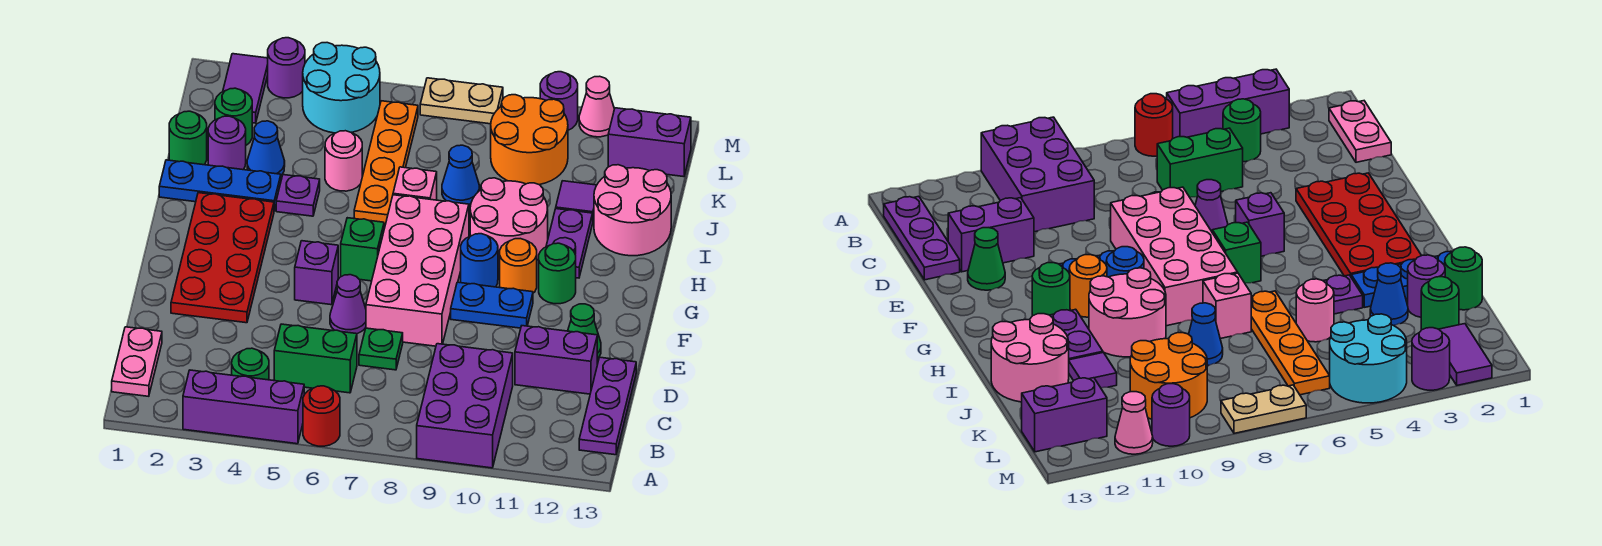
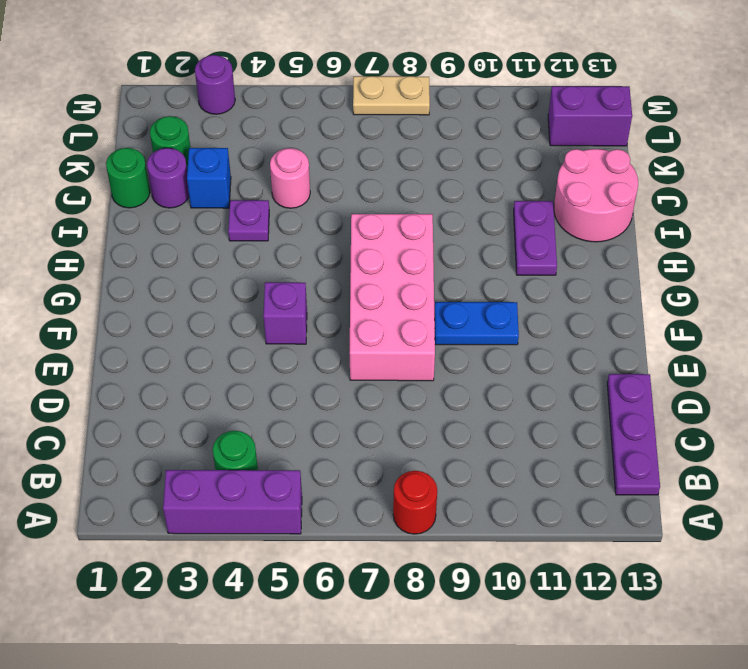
red 1x1 round brick [393,471,437,534] -> red 1x1 round brick moved to [303,386,340,446]
blue 1x1 brick [187,148,231,208] -> blue 1x1 cone [247,121,285,175]
none -> purple 2x3 brick [417,344,513,468]
none -> pink 1x2 plate [112,327,162,396]
none -> green 1x2 brick [274,324,357,393]
none -> green 1x1 plate [359,328,403,370]

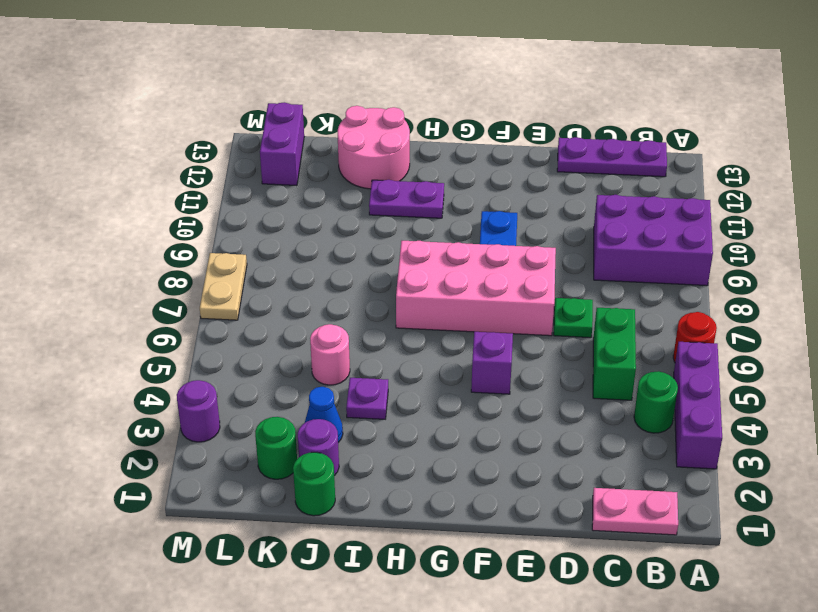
none -> purple 1x2 brick [515,326,597,394]
none -> red 2x4 plate [171,193,274,323]
none -> purple 1x1 cone [330,275,366,334]
none -> green 1x1 cone [568,304,601,359]

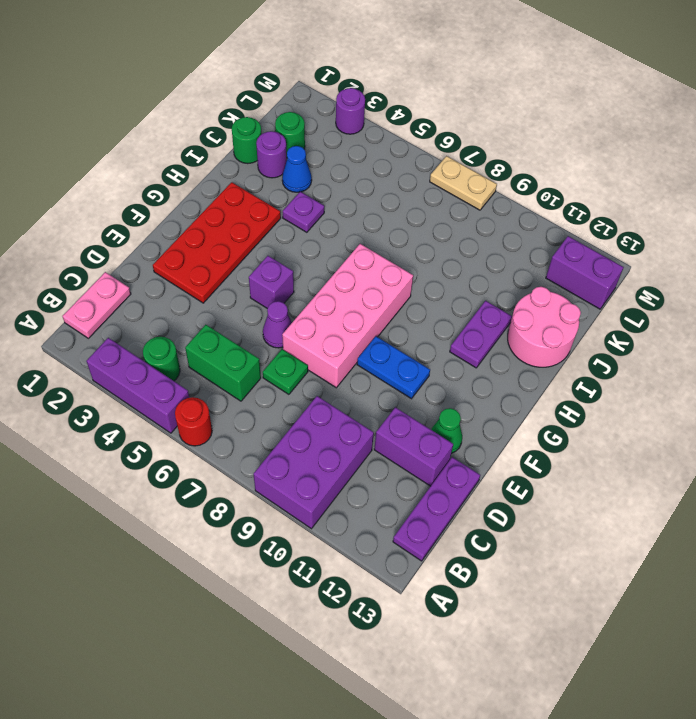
none -> green 1x1 brick [341,218,384,281]
none -> blue 1x1 round brick [461,234,498,287]
none -> orange 1x1 round brick [500,239,537,293]
none -> green 1x1 round brick [539,243,576,304]

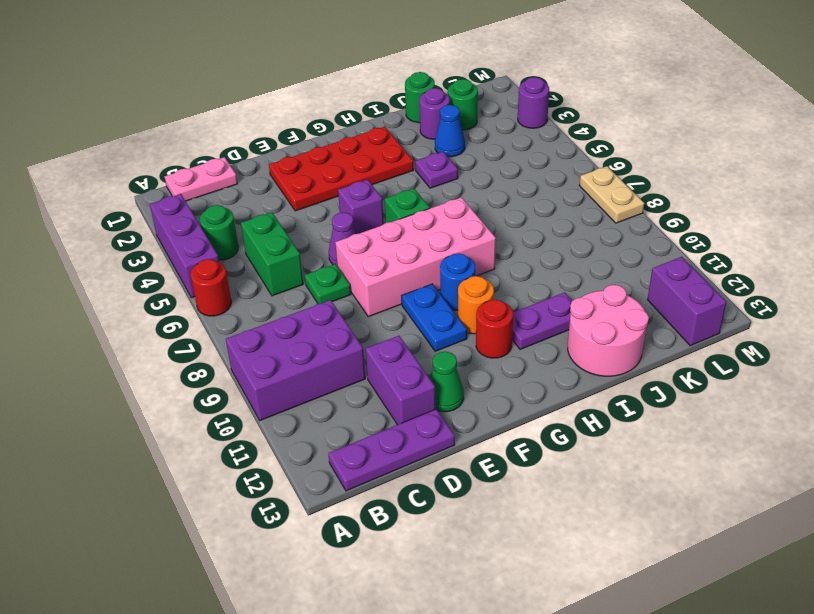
red 1x1 round brick [476,300,513,358] -> green 1x1 round brick [539,243,576,304]
none -> pink 2x2 round brick [470,178,548,268]
none -> blue 1x3 plate [159,160,281,211]
none -> orange 1x4 plate [354,101,418,225]
none -> pink 1x1 brick [393,167,437,200]

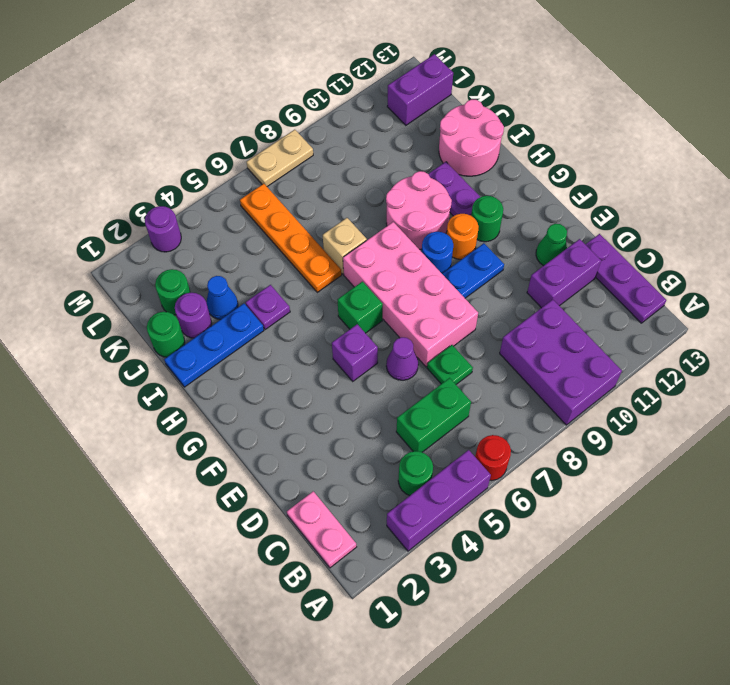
tan 1x1 brick [323,218,367,274] -> pink 1x1 brick [393,167,437,200]
none -> red 2x4 plate [171,193,274,323]
none -> pink 1x1 round brick [325,131,362,191]
none -> blue 1x1 cone [442,145,479,204]
none -> purple 1x1 tile [556,181,597,220]

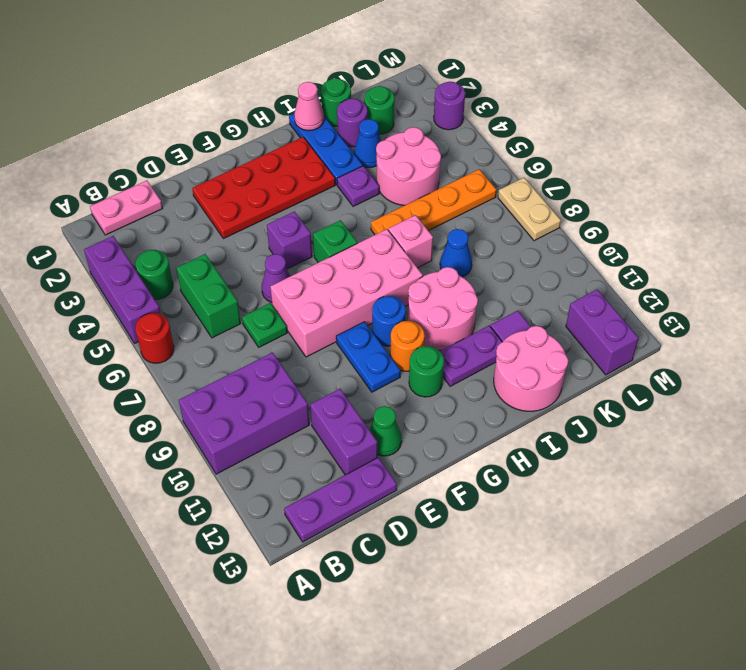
pink 1x1 cone [294,82,324,131] -> pink 1x1 cone moved to [579,76,614,137]
pink 2x2 round brick [376,127,441,205] -> pink 1x1 round brick [325,131,362,191]
none -> orange 2x2 round brick [491,95,568,185]
none -> purple 1x2 tile [223,54,268,123]
none -> cyan 2x2 round brick [303,43,380,133]
none -> purple 1x1 round brick [540,72,578,130]

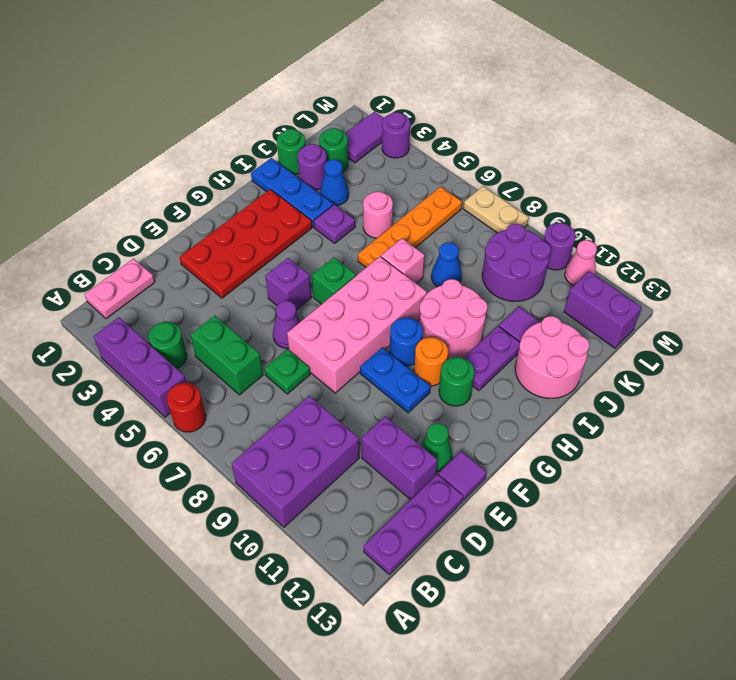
purple 1x1 tile [438,451,487,500] -> none
purple 2x2 round brick [482,224,551,301] -> orange 2x2 round brick [491,95,568,185]
none -> cyan 2x2 round brick [303,43,380,133]

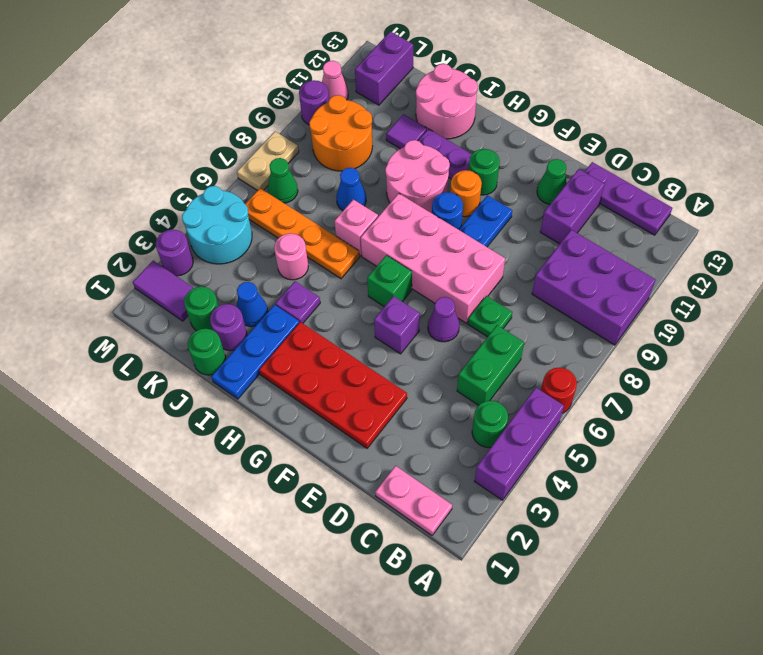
green 1x1 cone [268,158,298,203] -> none

